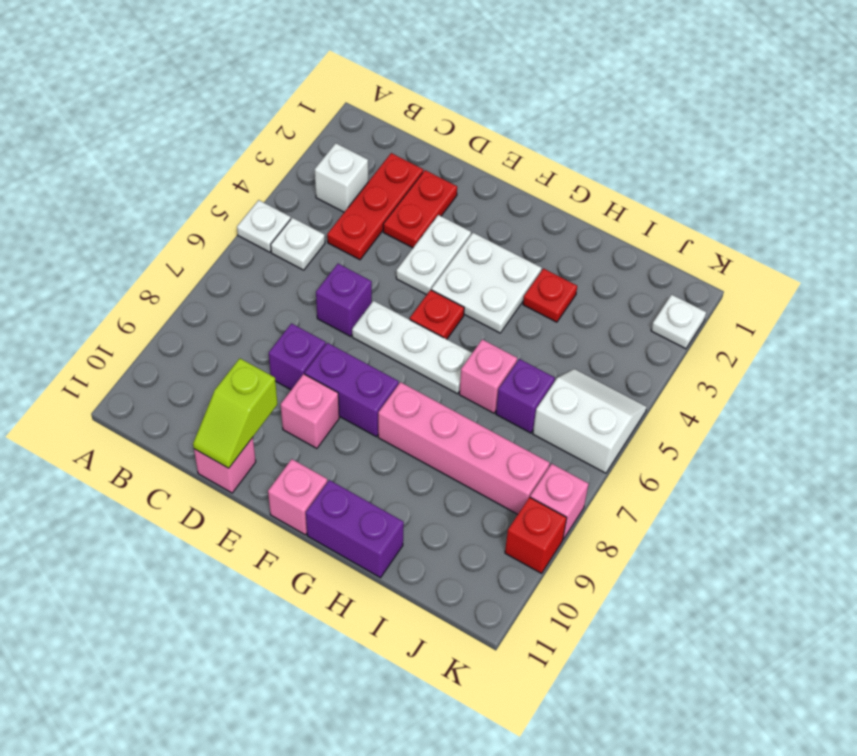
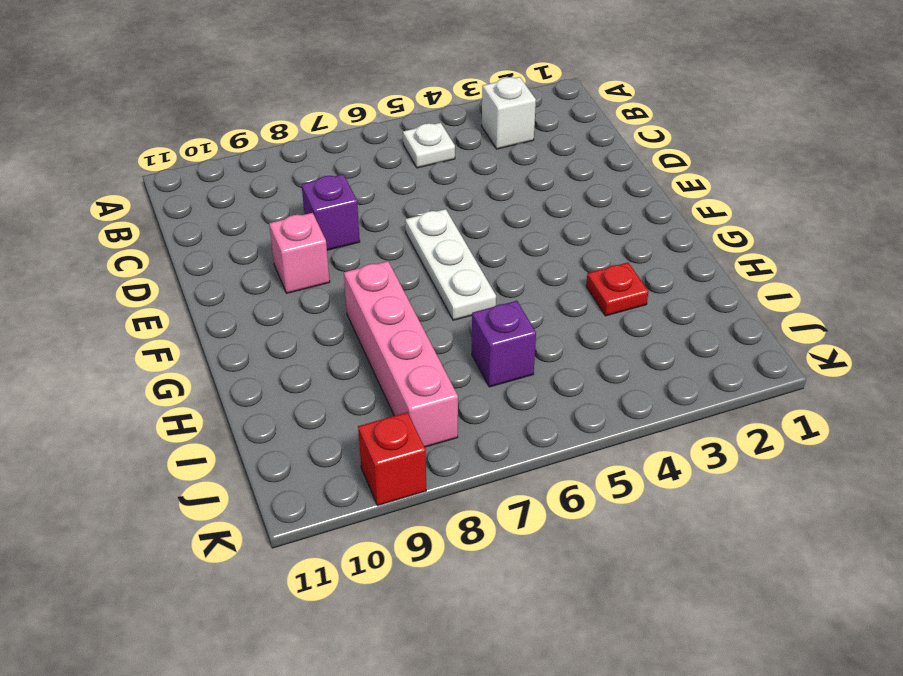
none -> white 1x1 plate [237,200,291,252]
none -> red 1x3 plate [327,153,423,260]
none -> red 1x2 plate [383,170,457,248]

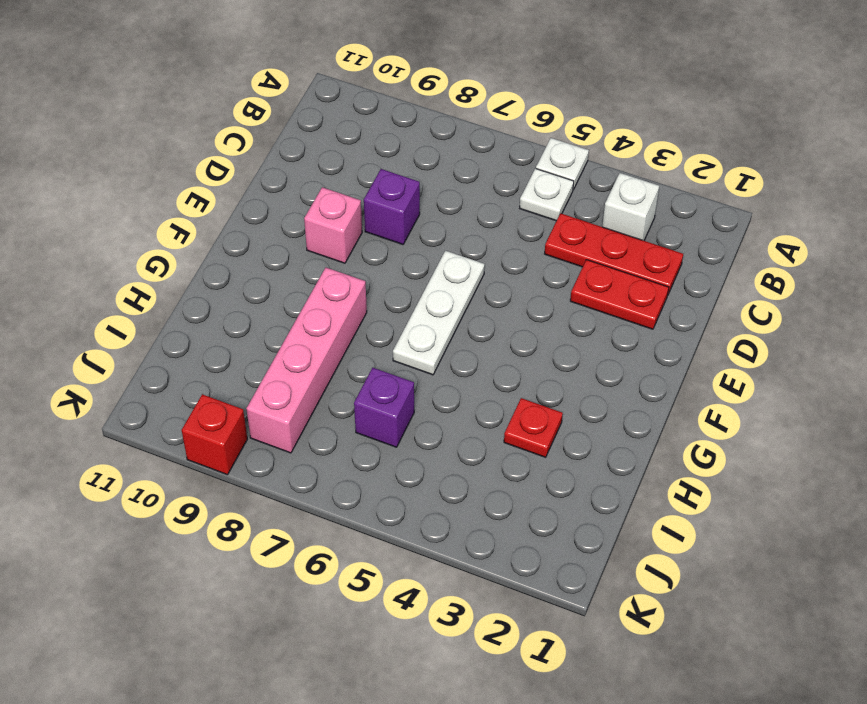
none -> purple 1x1 brick [316,264,372,336]
none -> pink 1x1 brick [194,437,256,493]
none -> white 1x2 plate [396,215,471,295]

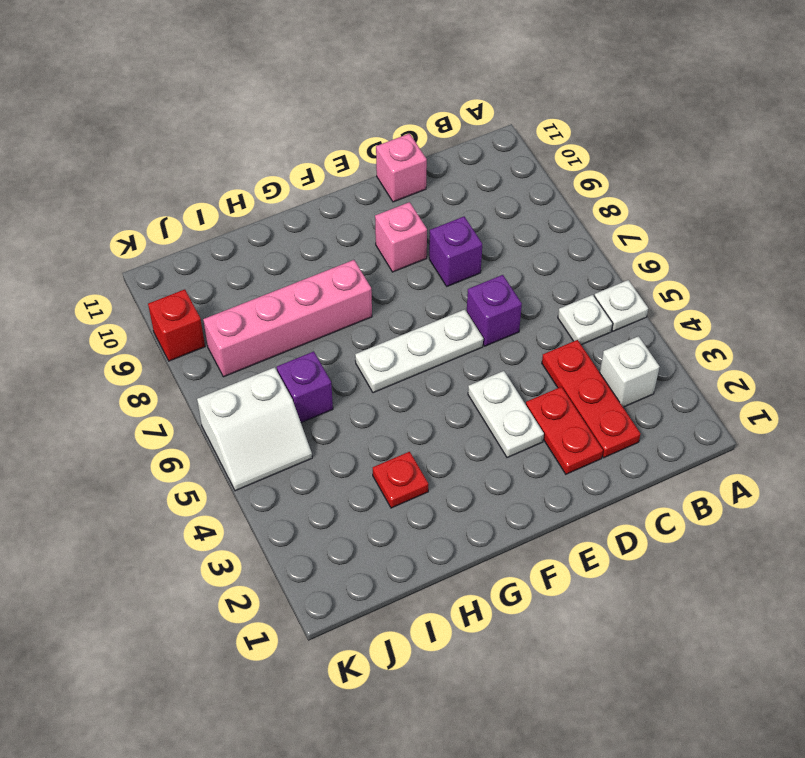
none -> purple 1x2 brick [305,343,399,437]
none -> white 2x2 plate [432,233,542,333]
none -> red 1x1 plate [410,290,464,339]

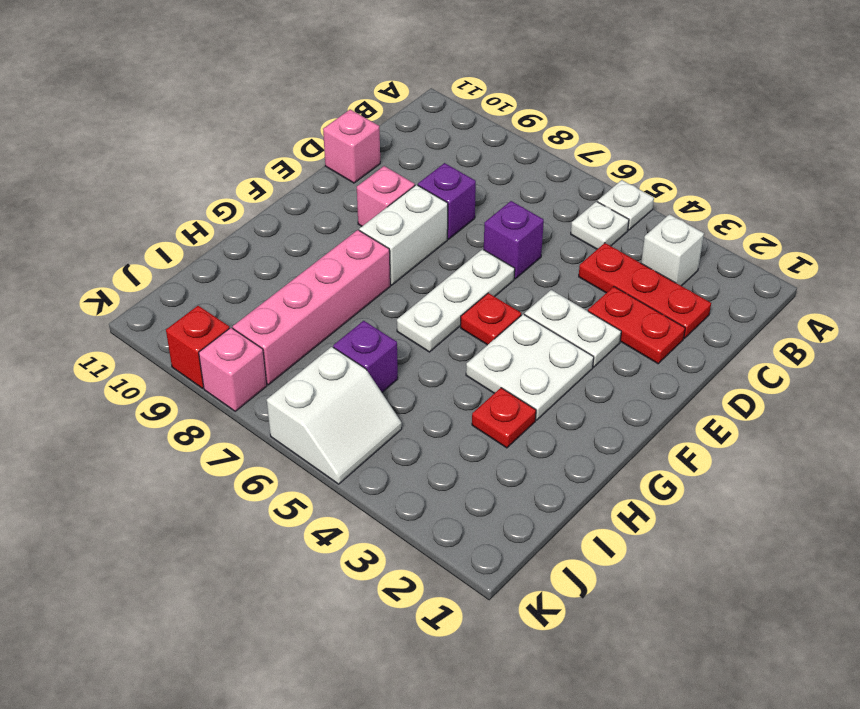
white 1x2 brick [359,185,448,285] -> purple 1x2 brick [305,343,399,437]
none -> pink 1x1 brick [268,459,327,535]
none -> purple 1x2 brick [306,480,404,578]
none -> pink 1x1 brick [459,339,517,413]

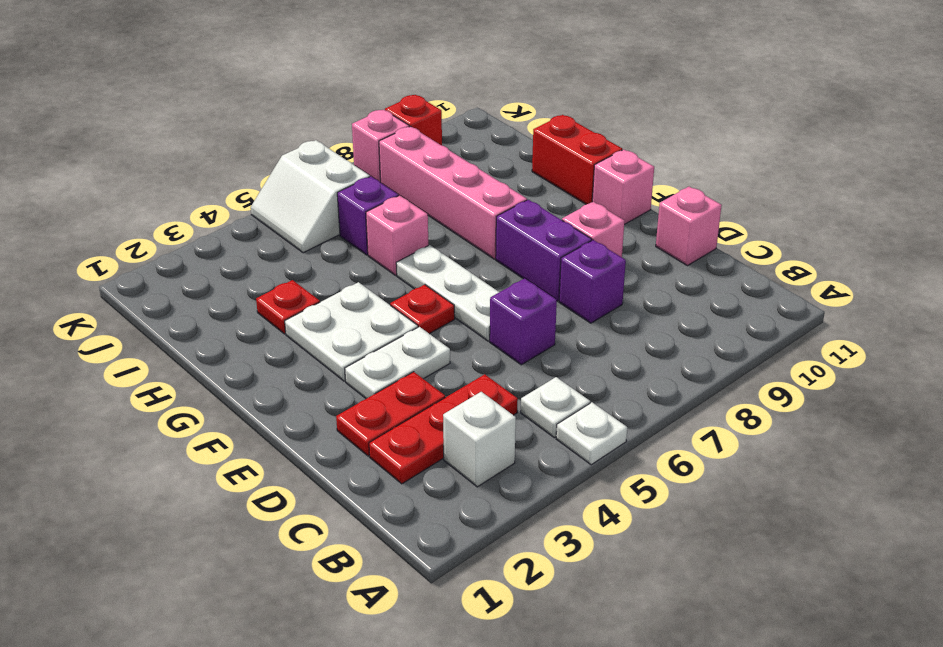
red 1x2 brick [532,115,622,204] -> purple 1x2 brick [306,480,404,578]
none -> white 1x1 plate [651,295,706,349]
none -> lime 1x2 slope [193,358,277,468]

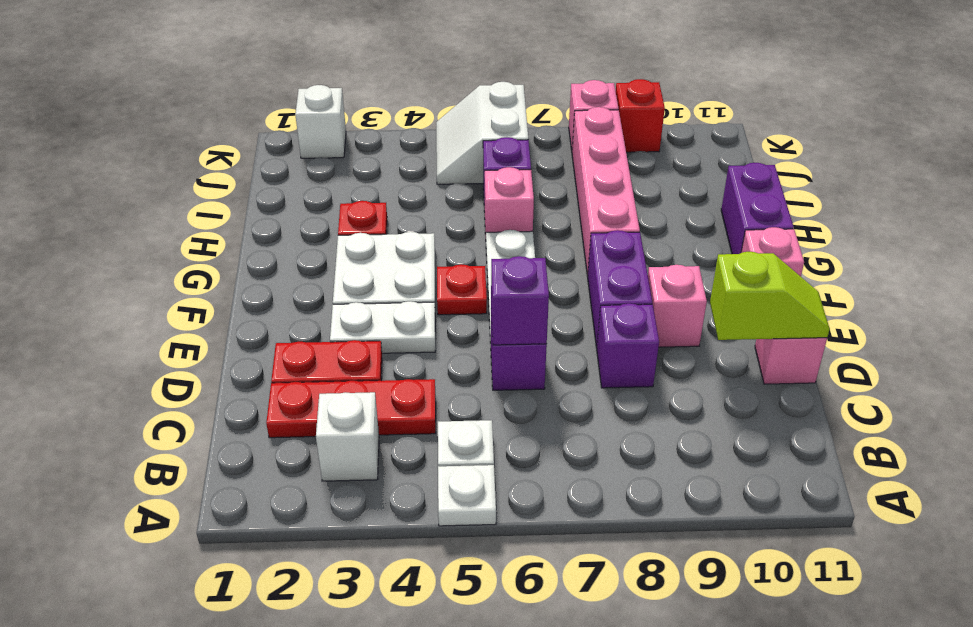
purple 1x1 brick [491,256,549,345] -> none
white 1x1 brick [295,85,346,158] -> white 1x1 plate [651,295,706,349]

